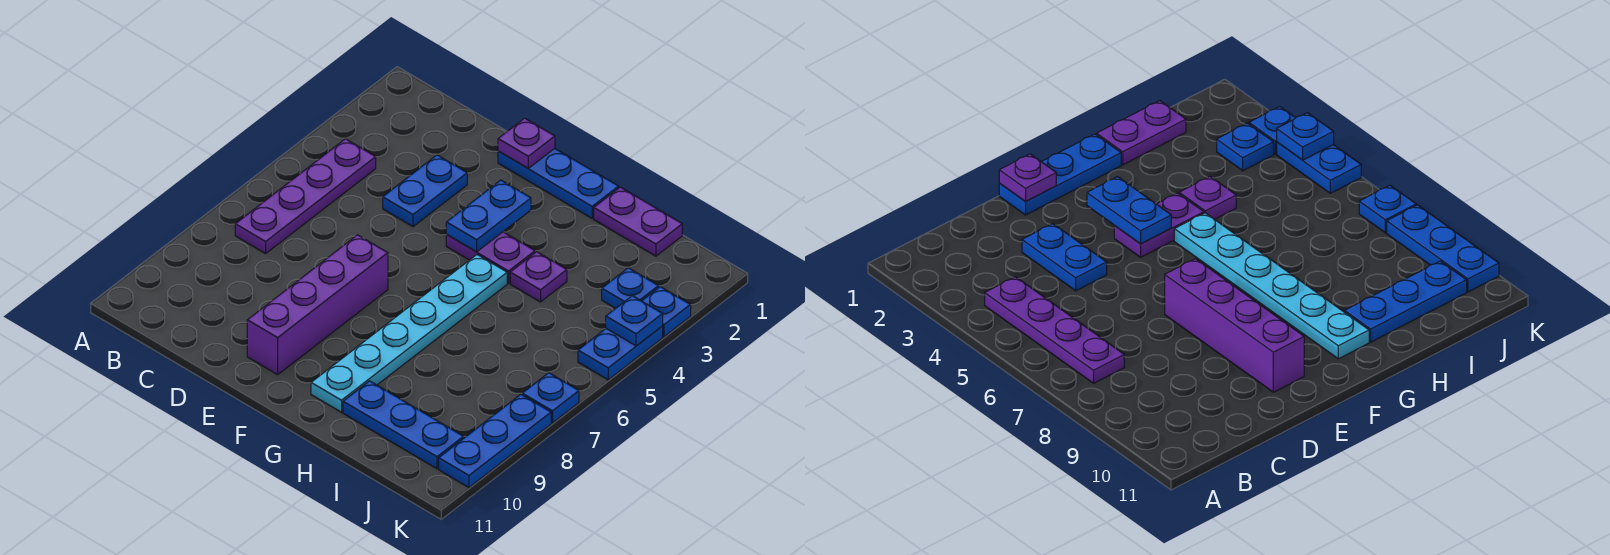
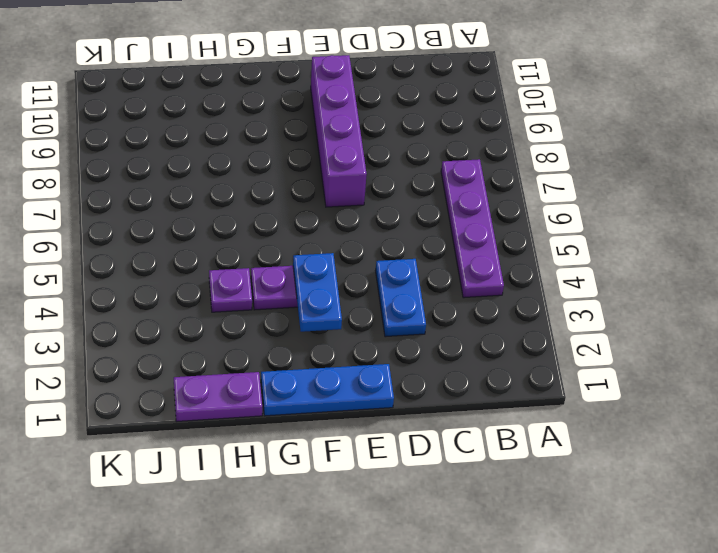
none -> cyan 1x6 plate [311,255,507,412]
none -> blue 1x3 plate [343,381,464,469]
none -> blue 1x1 plate [602,268,659,308]

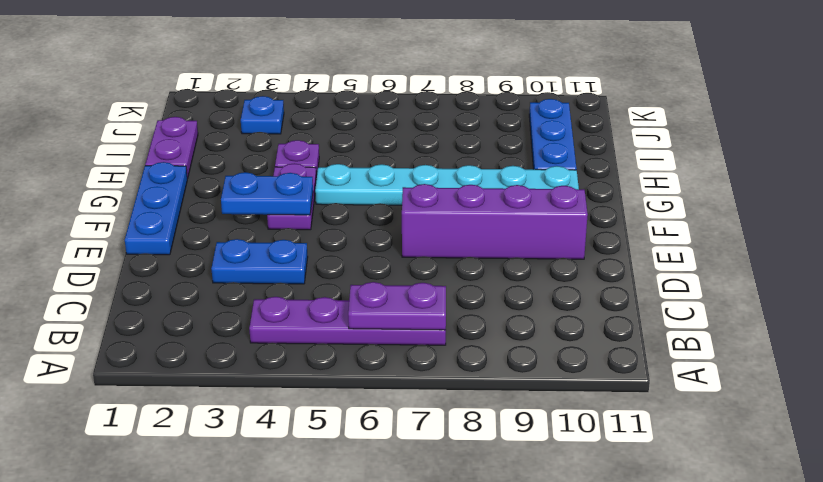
purple 1x2 plate [348,282,446,330] -> none
none -> blue 1x1 plate [642,287,691,337]
none -> blue 1x2 plate [578,326,663,380]
none -> blue 1x1 plate [522,373,579,423]

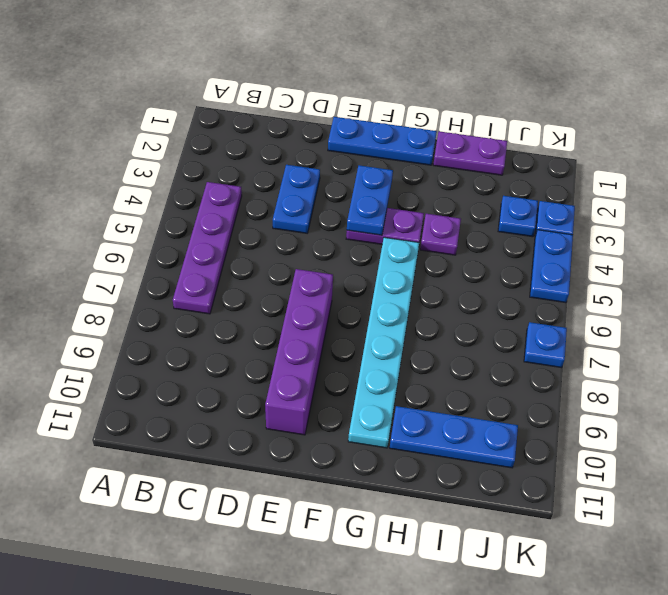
none -> blue 1x3 plate [439,395,551,487]
none -> purple 1x1 plate [498,118,555,168]
none -> blue 1x1 plate [606,296,663,346]

